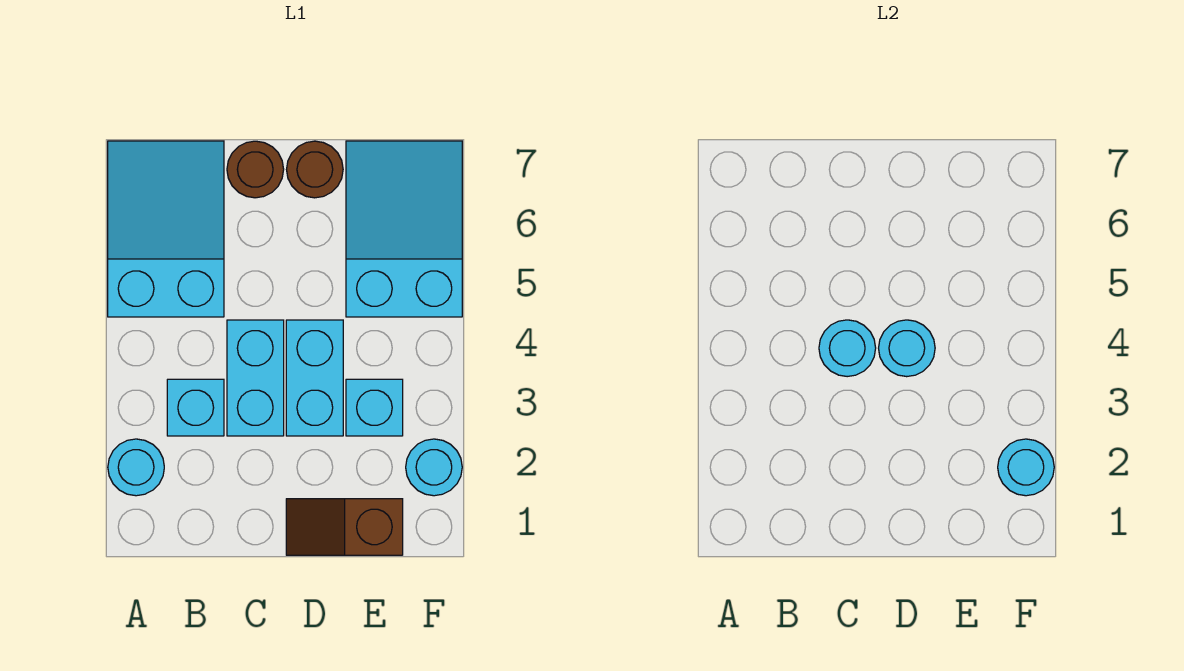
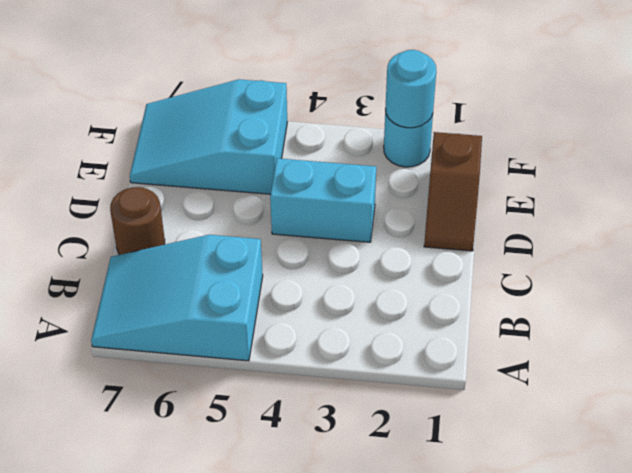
none -> cyan 1x1 round brick [108,439,164,496]
none -> cyan 1x1 brick [167,379,224,436]
none -> cyan 1x2 brick [227,320,284,436]

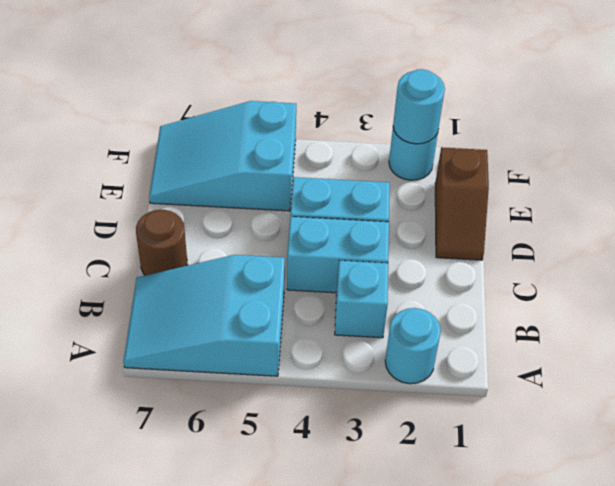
none -> brown 1x1 round brick [287,141,343,198]
none -> cyan 1x1 brick [346,379,403,436]
none -> cyan 1x1 round brick [819,320,876,377]

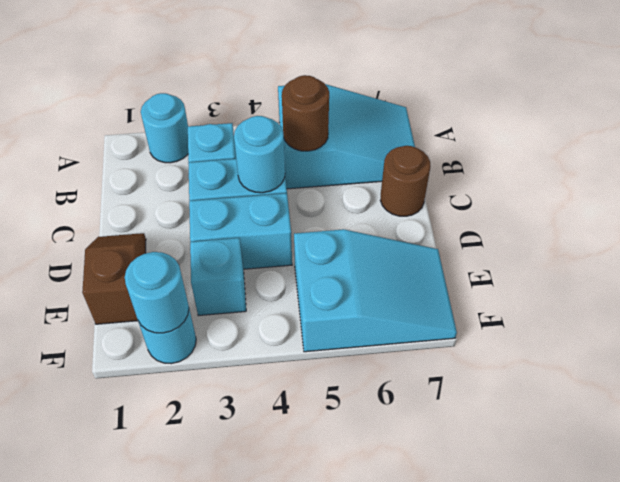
brown 1x1 round brick [282,75,329,151] -> brown 1x1 round brick moved to [287,141,343,198]
none -> cyan 1x1 round brick [879,320,935,377]

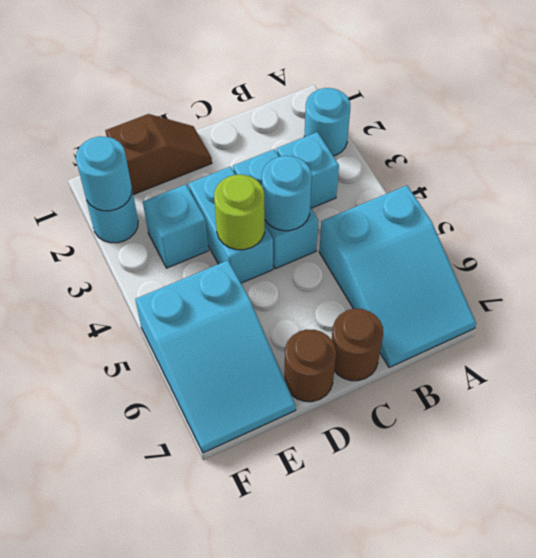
lime 1x1 round brick [214,175,265,250] -> cyan 1x1 round brick [879,320,935,377]

